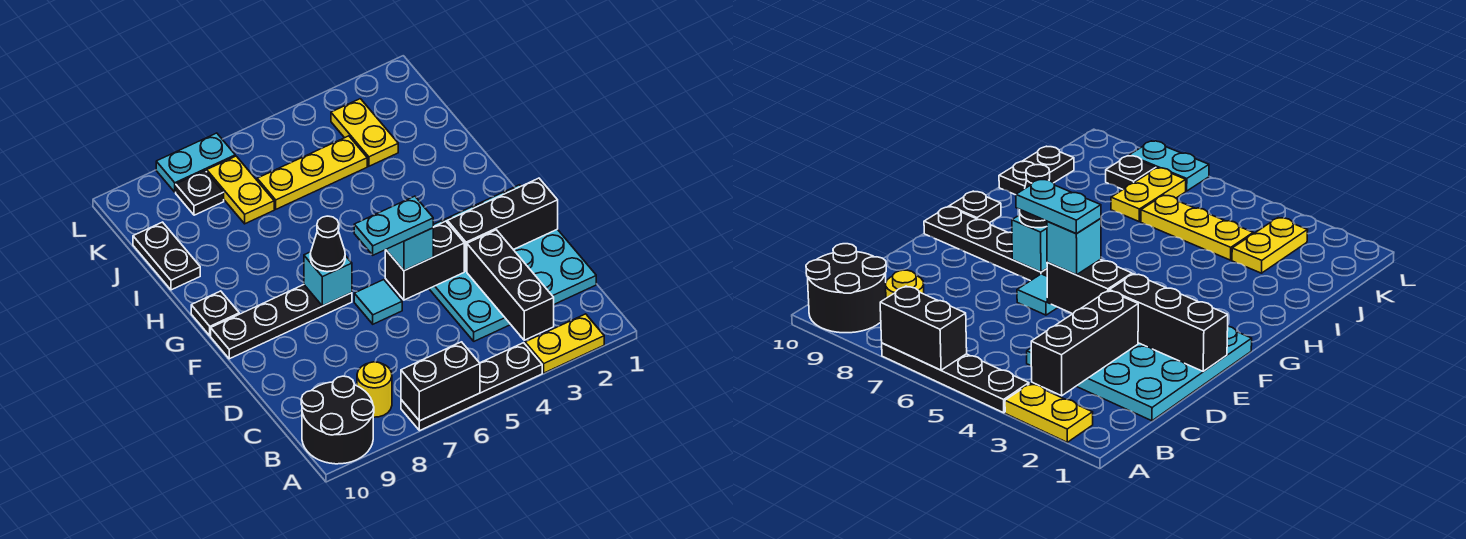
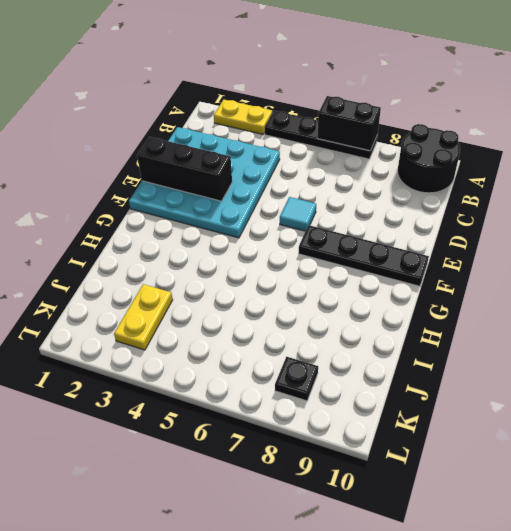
none -> yellow 1x1 round brick [357,362,392,417]
none -> black 1x1 plate [191,291,239,336]
none -> black 1x2 plate [133,222,200,290]

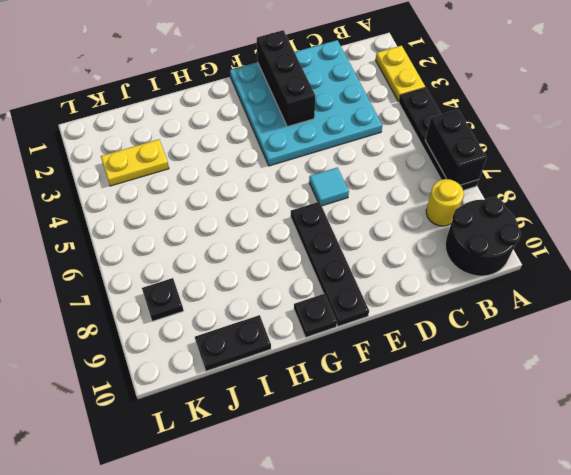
none -> yellow 1x3 plate [257,136,367,209]
none -> yellow 1x2 plate [207,156,274,224]
none -> cyan 1x2 plate [156,133,235,192]

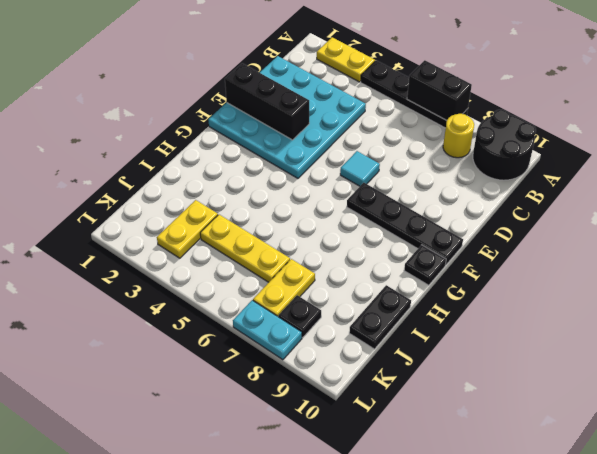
none -> black 1x3 brick [467,230,554,340]
none -> black 1x2 brick [385,221,464,300]
none -> cyan 1x1 brick [304,252,352,306]

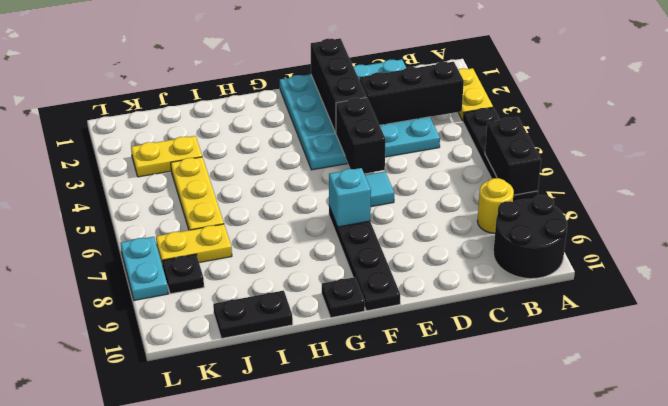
none -> cyan 1x1 brick [386,228,433,271]
none -> black 1x1 cone [310,216,345,272]
none -> cyan 1x2 plate [354,196,433,255]

